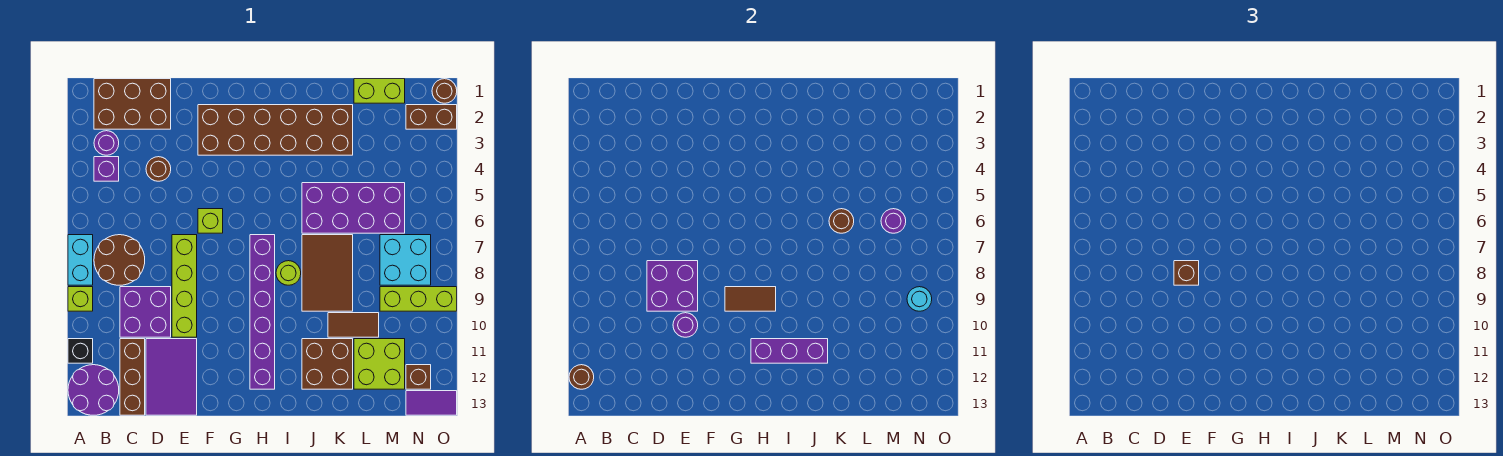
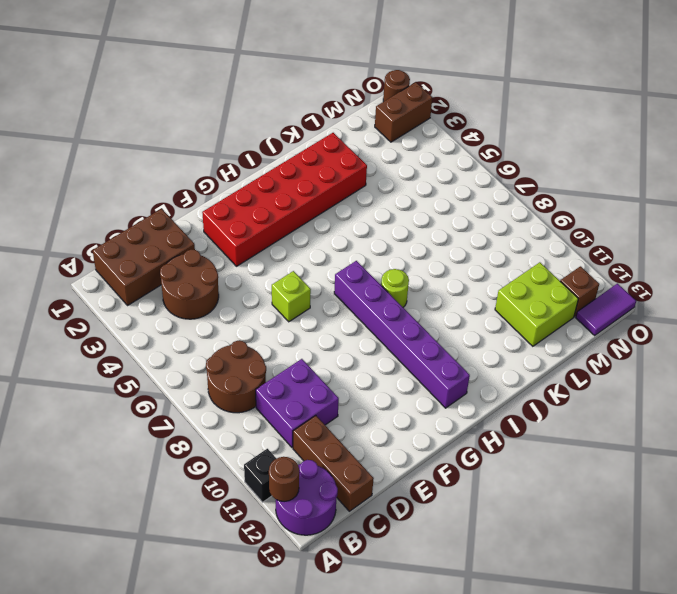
brown 2x2 round brick [160,250,219,319] -> brown 1x1 round brick [146,157,171,181]
red 2x6 brick [202,133,367,266] -> brown 2x6 brick [198,105,353,155]
none -> cyan 1x2 brick [68,235,93,285]
none -> lime 1x1 brick [68,287,93,311]
none -> purple 1x1 round brick [94,131,119,155]
none -> purple 1x1 brick [94,157,119,181]

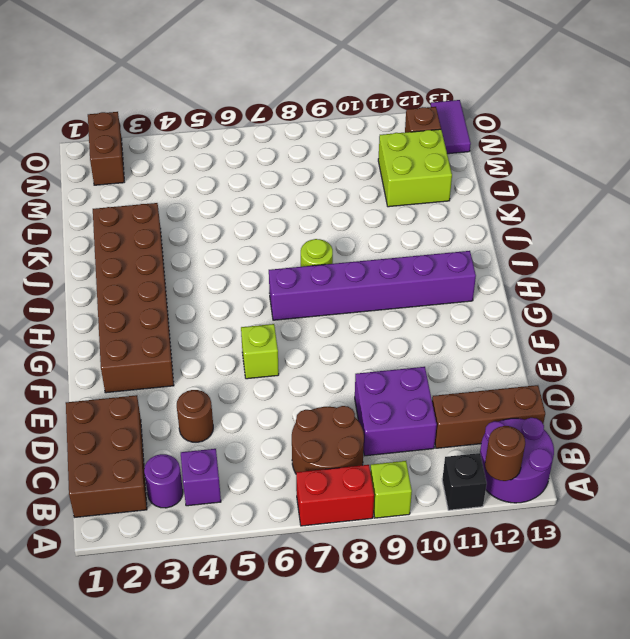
red 1x2 brick [296,465,374,526] -> cyan 1x2 brick [68,235,93,285]
none -> purple 2x3 tile [146,339,197,415]
none -> lime 1x4 brick [172,235,197,337]
none -> purple 2x4 brick [302,183,405,233]
none -> brown 2x3 tile [302,235,353,311]

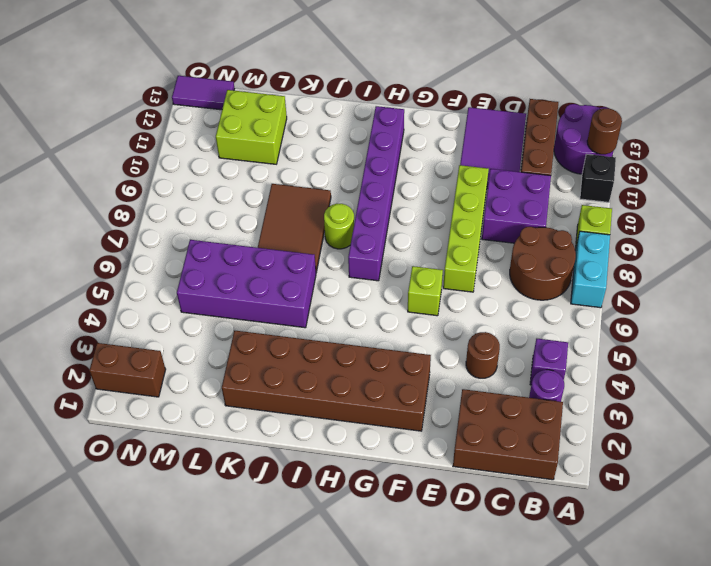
none -> brown 2x2 brick [302,339,353,389]
none -> brown 1x2 tile [328,313,379,337]
none -> lime 1x2 brick [354,79,405,103]
none -> cyan 2x2 brick [380,235,431,285]

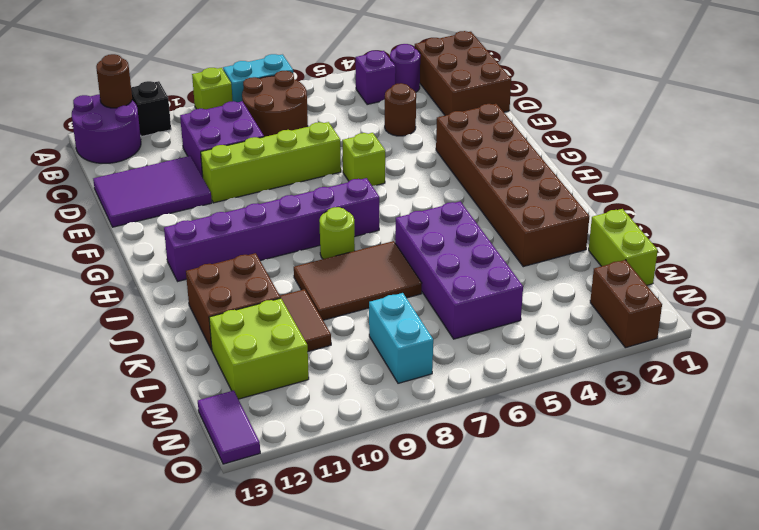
cyan 1x2 brick [369,293,433,383] -> cyan 2x2 brick [380,235,431,285]
none -> brown 1x3 brick [120,339,145,415]
none -> lime 1x3 brick [380,287,457,311]
none -> brown 1x1 brick [406,365,431,389]
none -> brown 1x1 round brick [432,79,457,103]

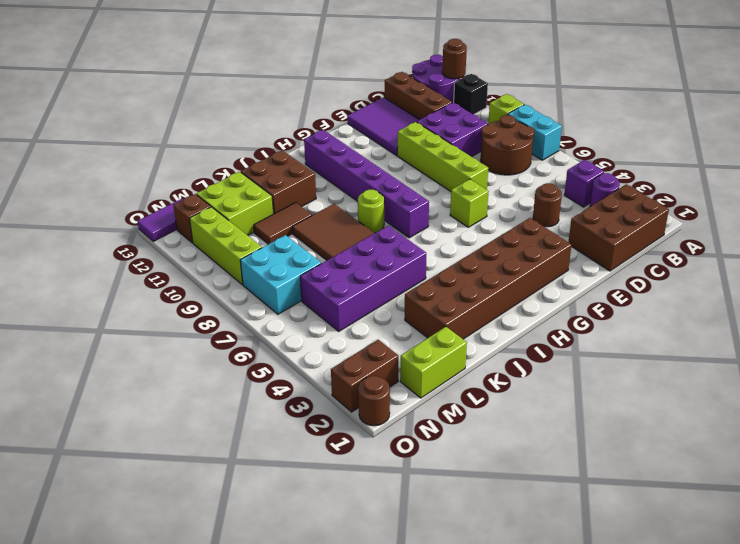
lime 1x3 brick [190,207,262,285] -> lime 1x3 brick turned to [380,287,457,311]
none -> purple 2x2 brick [647,261,698,311]
none -> purple 1x1 round brick [673,313,698,337]
none -> brown 1x2 tile [725,287,776,311]
none -> purple 1x3 brick [751,339,828,363]

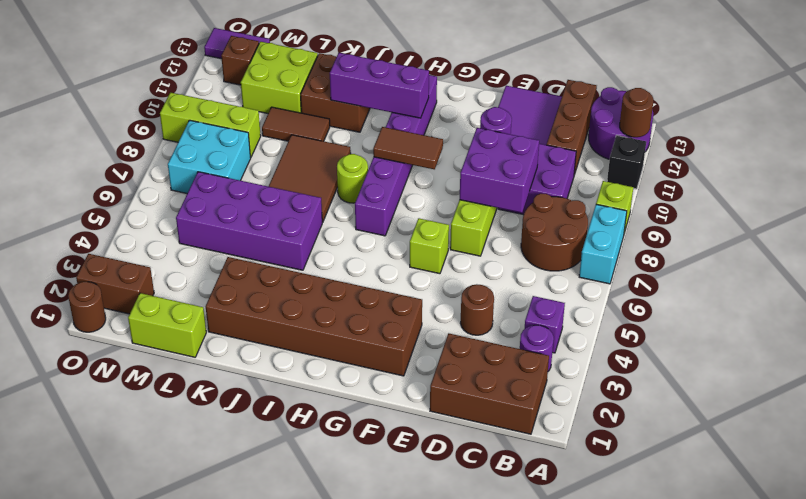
none -> brown 1x1 round brick [829,209,854,233]
none -> purple 1x1 round brick [881,209,906,233]
none -> cyan 1x1 round brick [907,287,932,311]
none -> brown 1x1 brick [1174,261,1199,285]

